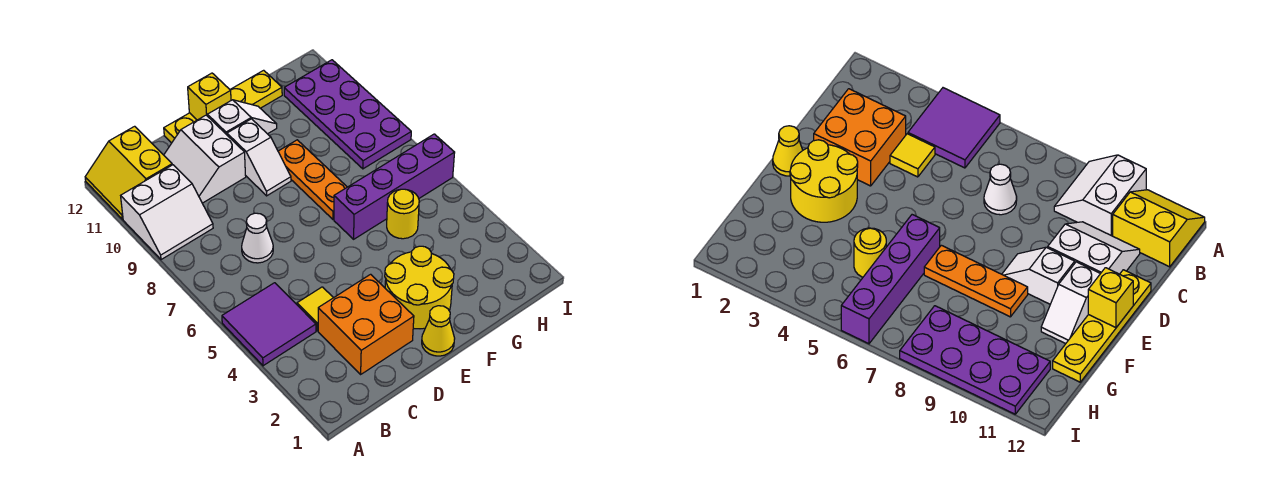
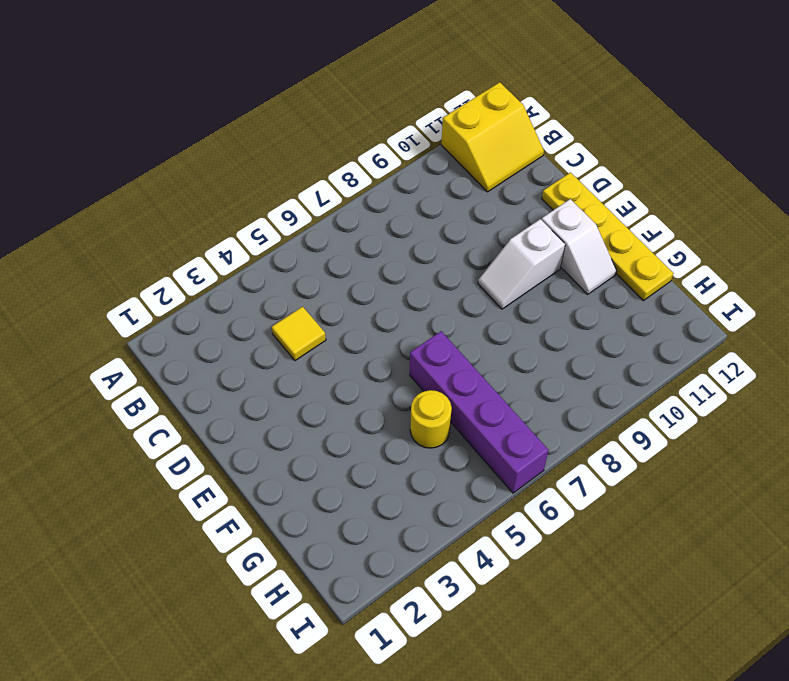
yellow 2x2 slope [441,82,544,192] -> yellow 2x2 slope turned to [85,126,172,219]
none -> purple 2x2 tile [222,283,316,366]
none -> white 2x2 slope [121,165,213,260]
none -> orange 2x2 brick [318,274,414,374]

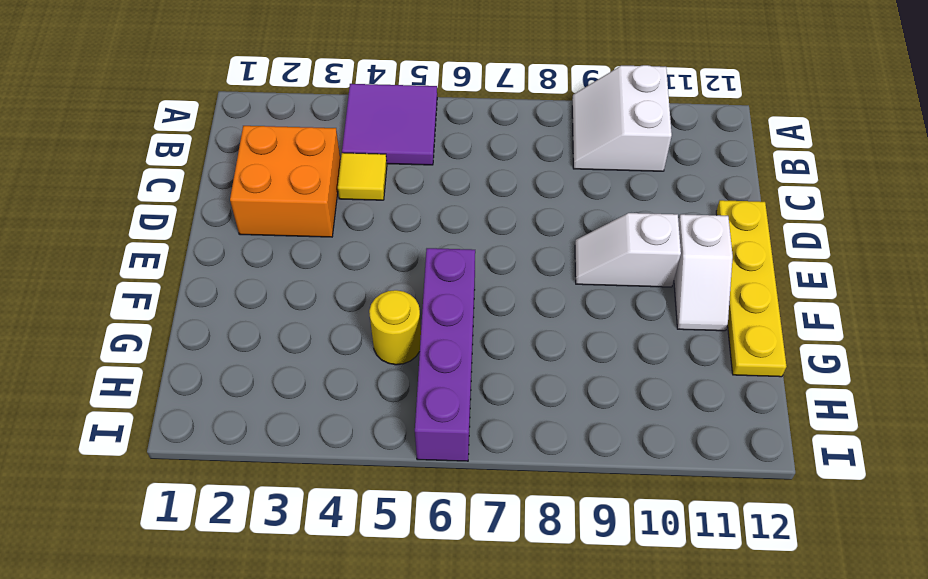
none -> yellow 2x2 slope [85,126,172,219]
none -> white 1x1 cone [242,213,273,263]
none -> white 2x2 slope [164,115,246,203]

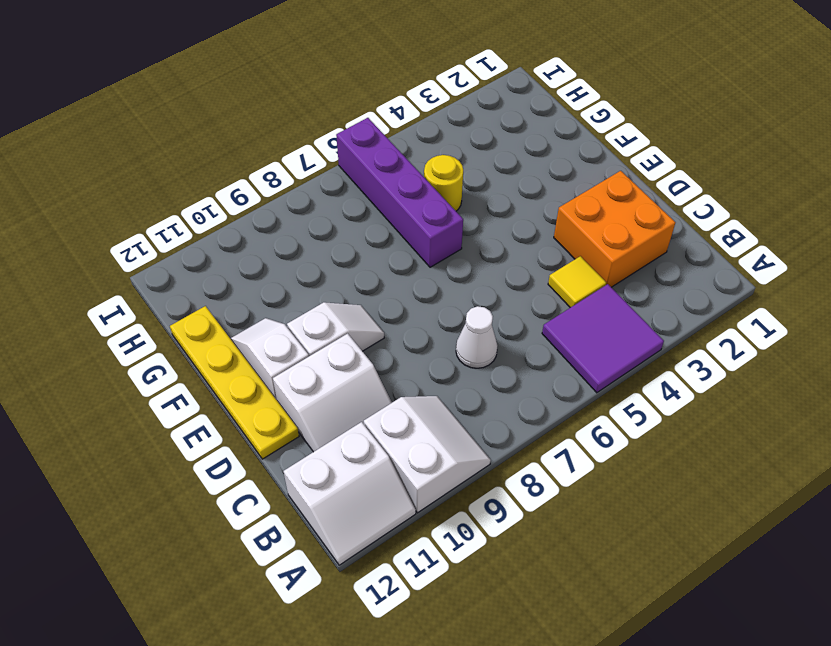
white 2x2 slope [284,422,416,565] -> yellow 2x2 slope [85,126,172,219]
none -> yellow 1x1 cone [422,306,455,356]
none -> yellow 2x2 round brick [385,246,454,329]
none -> orange 1x3 plate [278,140,347,219]

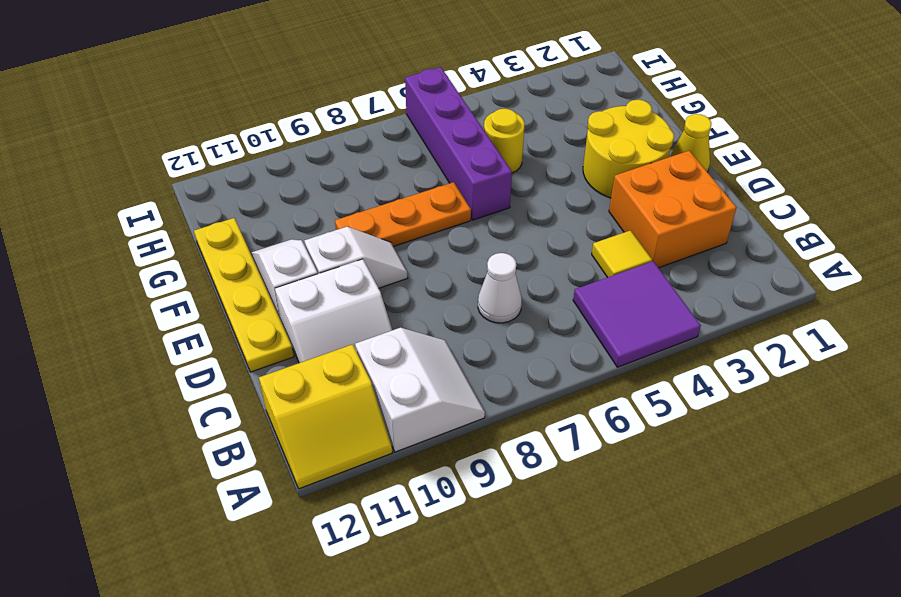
none -> purple 2x4 plate [284,60,411,169]
none -> yellow 1x1 brick [188,73,231,120]

